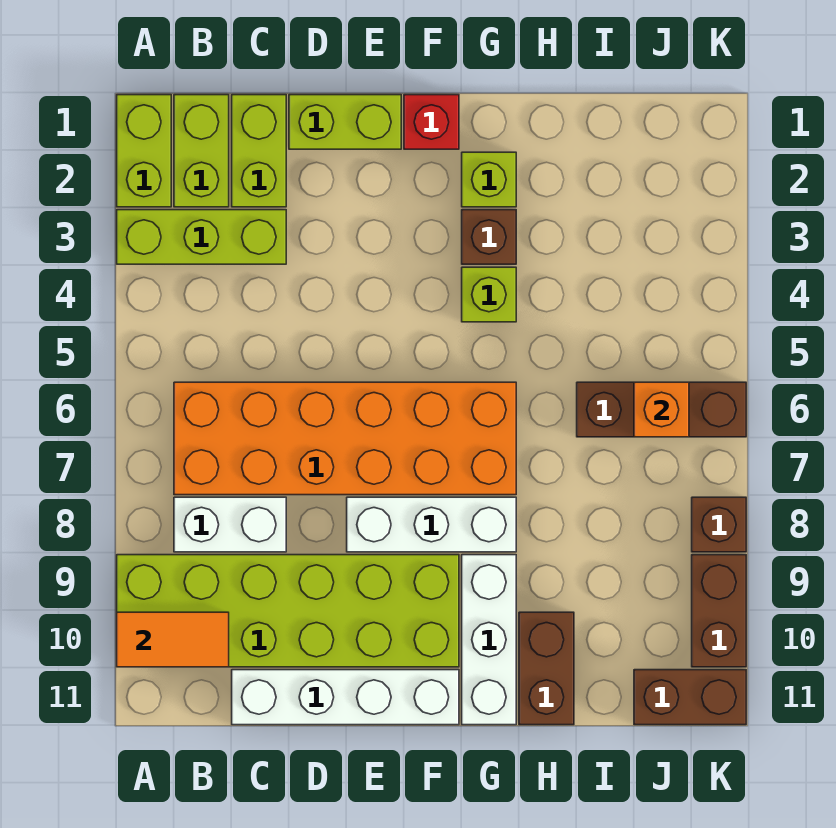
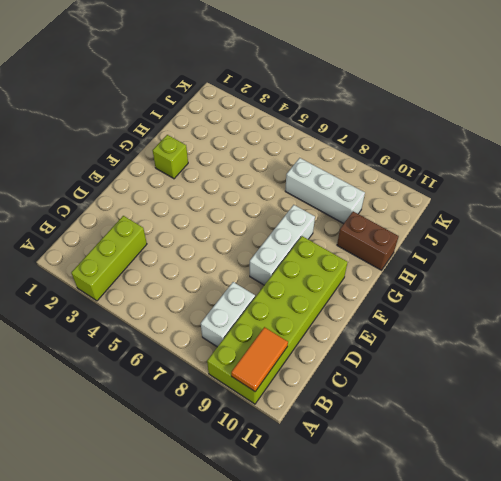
white 1x3 brick [285,158,365,224] -> white 1x3 brick moved to [462,555,516,725]
none -> lime 1x2 brick [117,95,171,207]
none -> lime 1x2 brick [174,95,229,207]
none -> orange 2x6 brick [174,382,516,495]

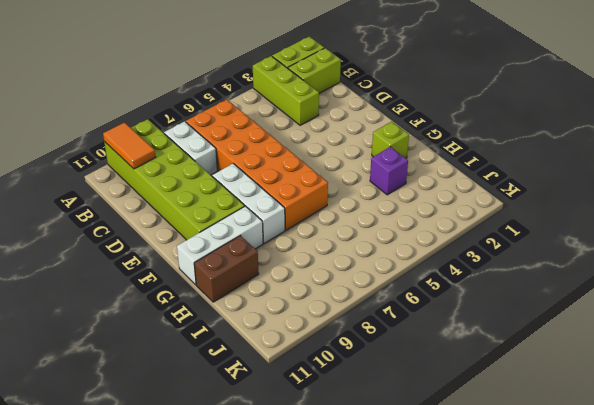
purple 1x1 brick [370,147,408,195] -> none
none -> lime 1x2 brick [232,95,286,207]
none -> white 1x4 brick [232,670,459,725]
none -> lime 1x2 brick [289,95,401,149]

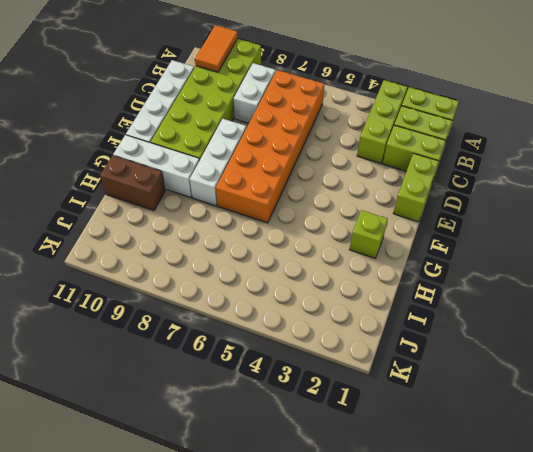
none -> red 1x1 brick [404,95,459,149]
none -> brown 1x1 brick [462,210,516,264]
none -> lime 1x1 brick [462,267,516,322]

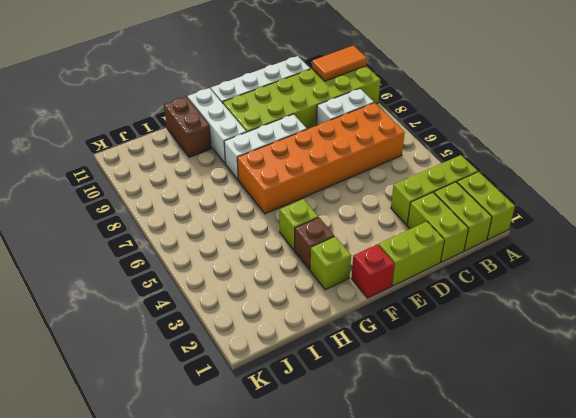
none -> brown 1x3 brick [577,382,746,437]
none -> brown 1x2 brick [634,670,746,725]
none -> brown 1x1 brick [692,497,746,552]

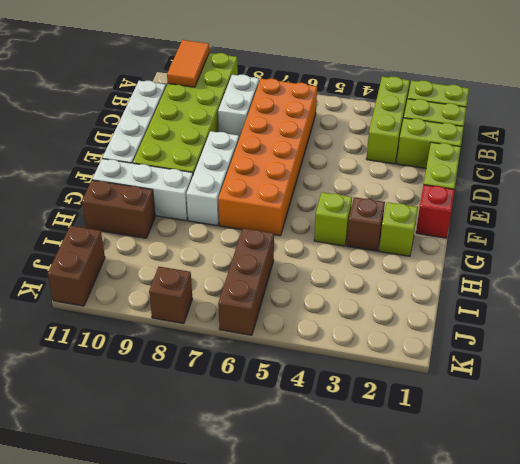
none -> brown 1x2 brick [692,555,746,667]
none -> orange 1x1 brick [634,382,689,437]

